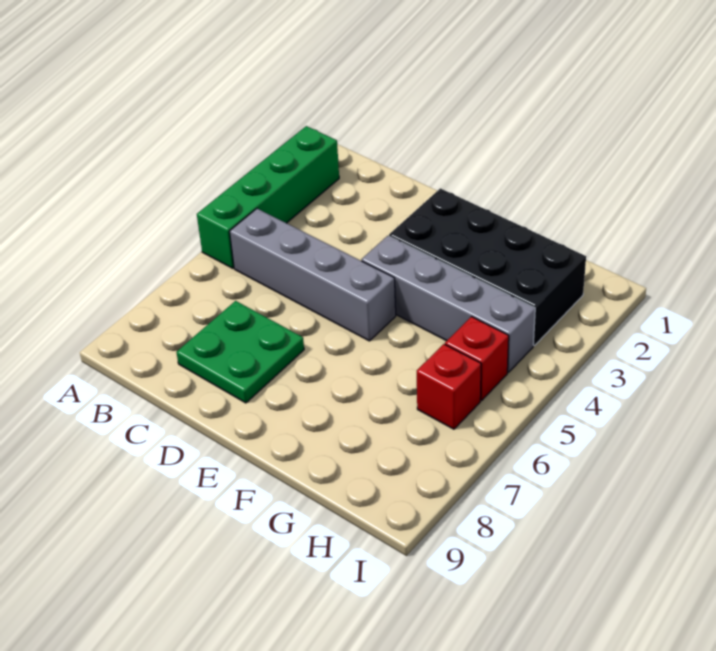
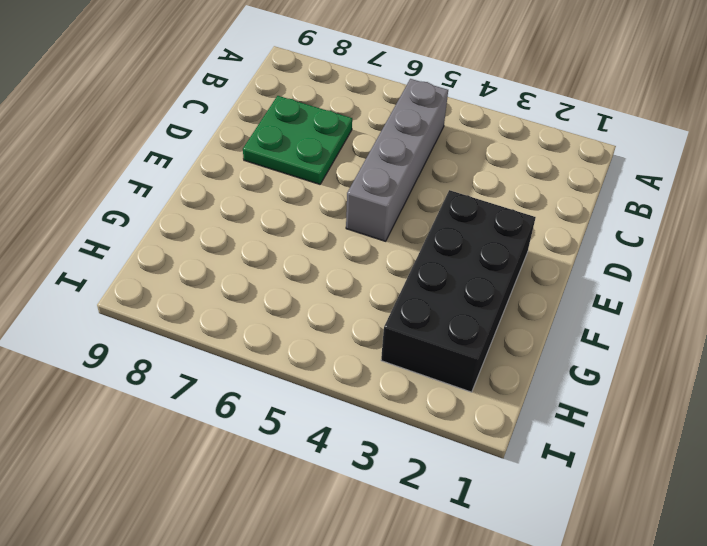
none -> green 1x4 brick [197,126,339,268]
none -> grey 1x4 brick [361,236,535,373]

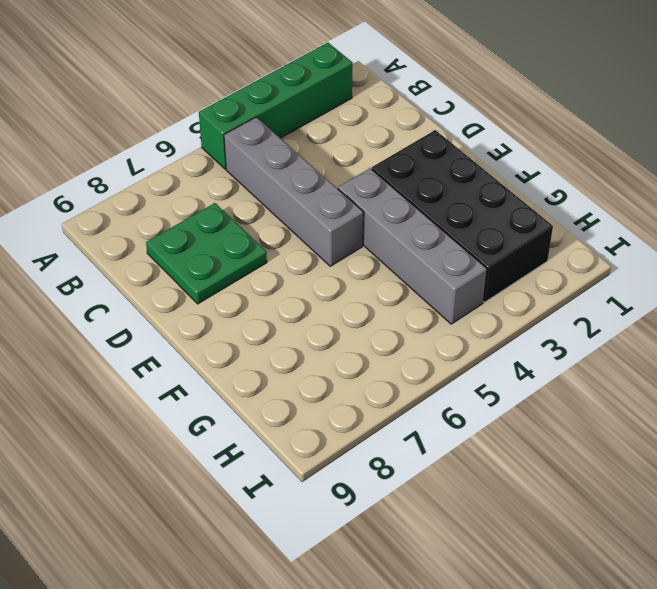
none -> red 1x1 brick [445,317,509,400]
none -> red 1x1 brick [417,344,481,429]

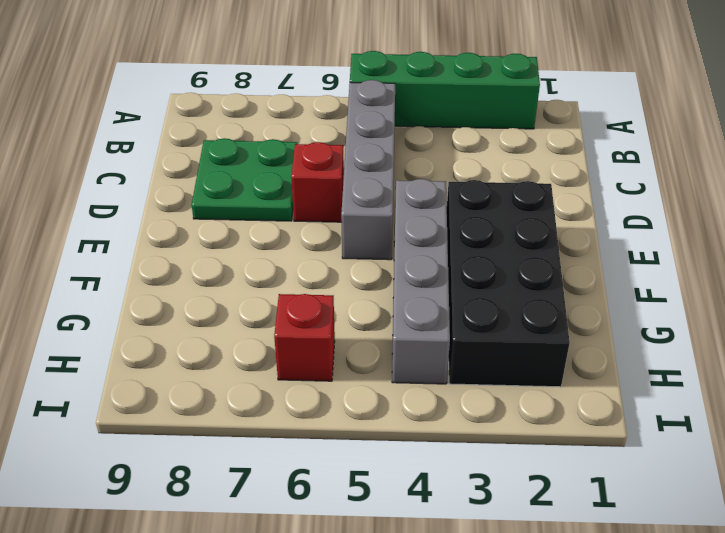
red 1x1 brick [291,142,344,222] -> red 1x1 brick moved to [445,317,509,400]

